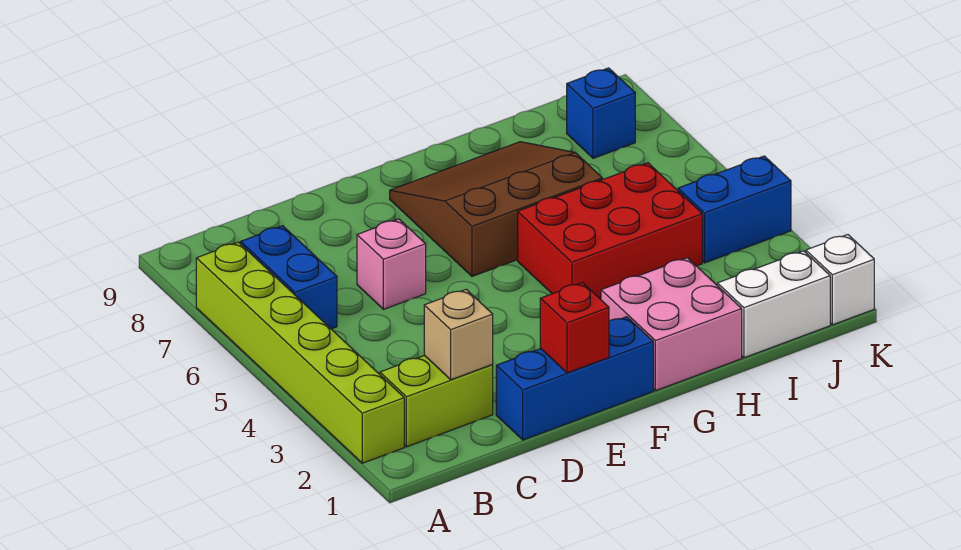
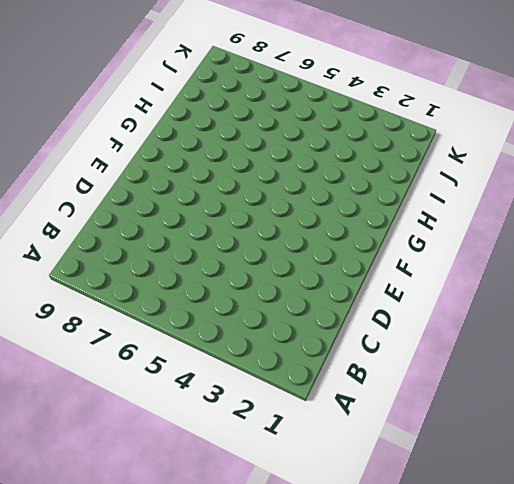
none -> lime 1x6 brick [196,242,404,463]
none -> lime 1x2 brick [380,355,493,447]
none -> blue 1x2 brick [241,226,337,329]

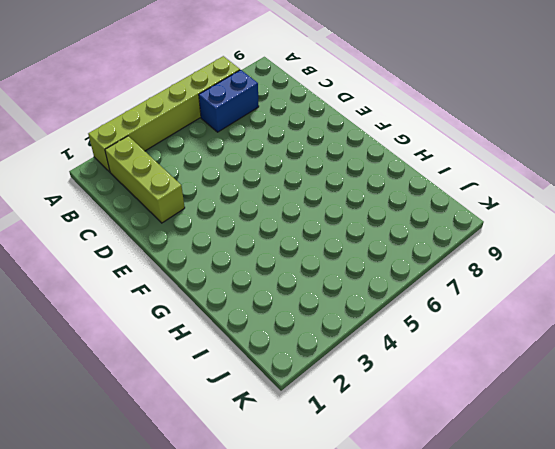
lime 1x3 brick [105,136,185,223] -> lime 1x2 brick [380,355,493,447]
none -> blue 1x3 brick [496,317,653,440]
none -> pink 1x1 brick [357,219,426,309]
none -> brown 3x3 slope [390,142,602,276]

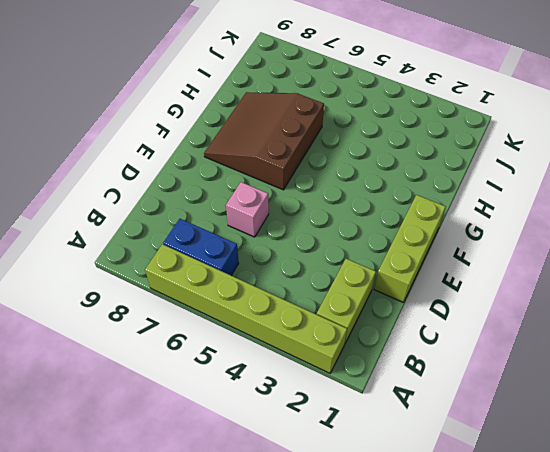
lime 1x3 brick [374,195,446,302] -> blue 1x3 brick [496,317,653,440]
none -> pink 2x2 brick [601,258,742,391]
none -> red 2x3 brick [518,163,702,299]
none -> white 1x2 brick [717,251,830,358]

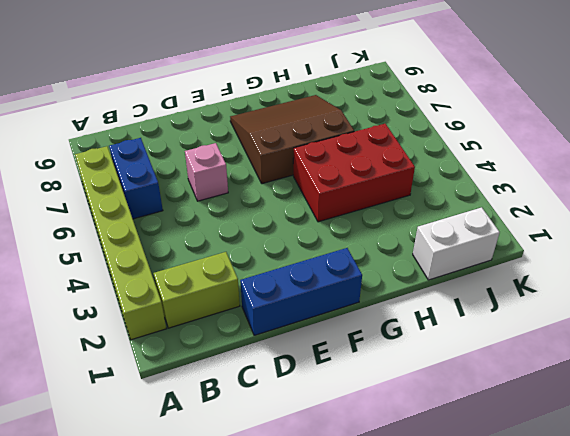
none -> pink 2x2 brick [601,258,742,391]
none -> blue 1x2 brick [678,156,791,263]
none -> blue 1x1 brick [567,68,635,158]

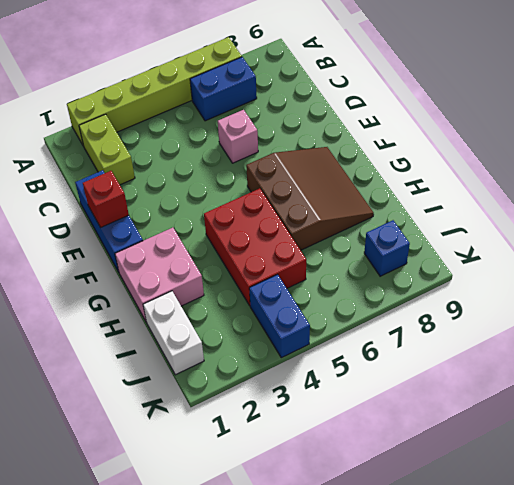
none -> white 1x1 brick [806,235,874,325]
none -> tan 1x1 brick [424,289,493,380]

